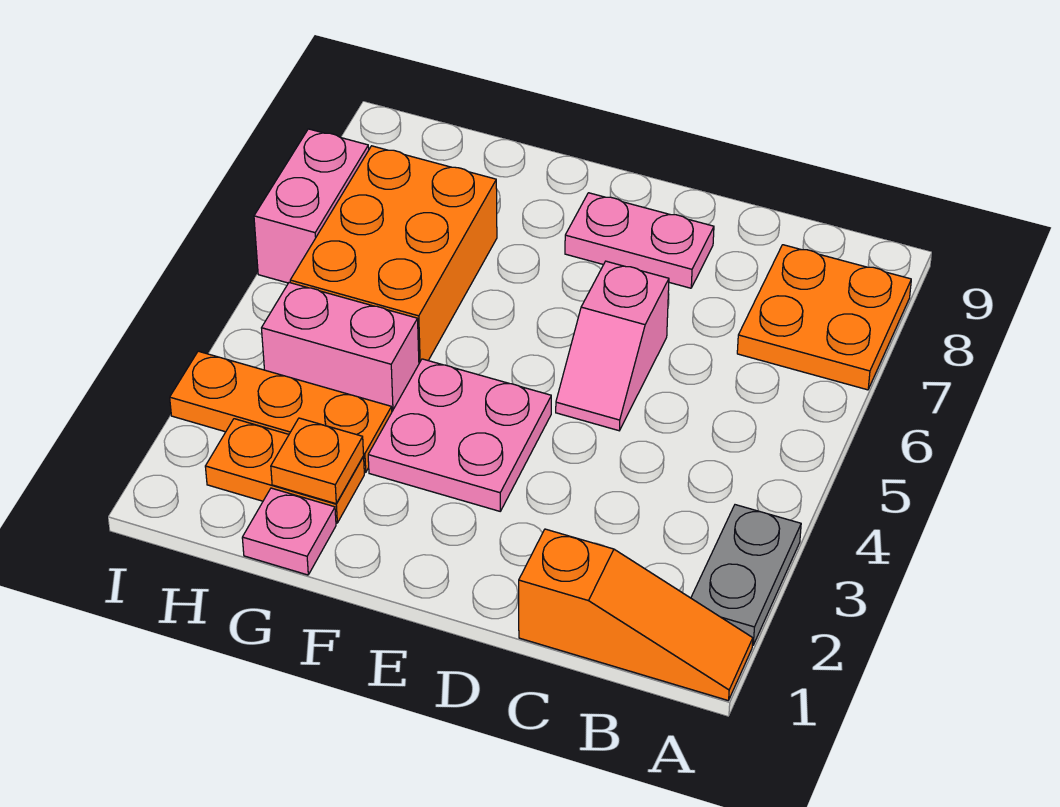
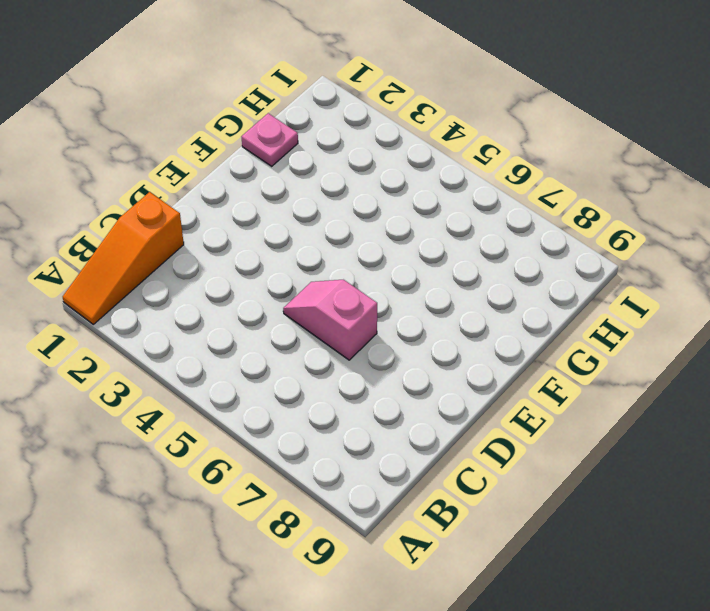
none -> grey 1x2 plate [691,505,801,645]
none -> orange 2x2 plate [737,245,911,390]
none -> pink 1x2 plate [565,193,714,288]

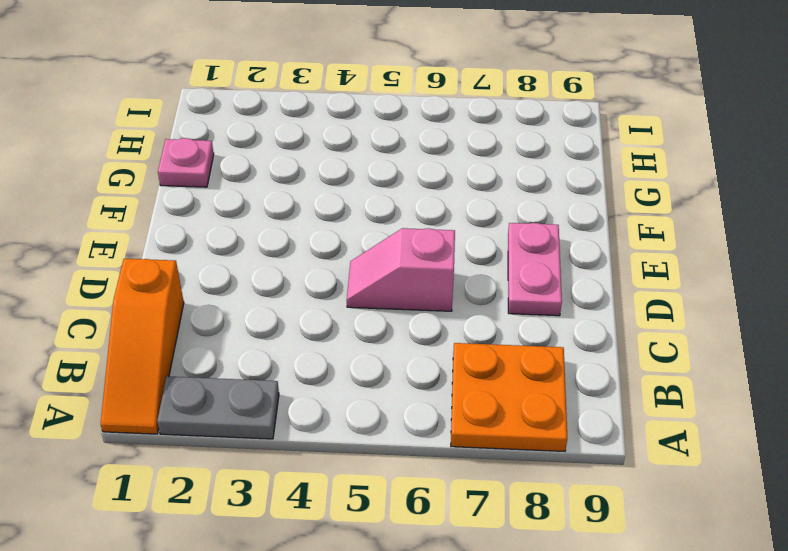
none -> pink 2x2 plate [368,359,551,511]
none -> orange 1x2 plate [205,419,364,523]
none -> orange 1x3 plate [170,351,392,472]

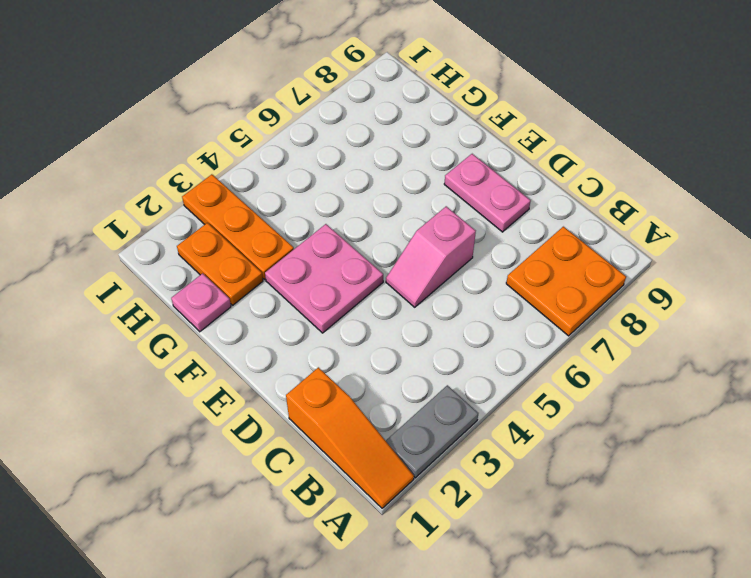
none -> pink 1x2 brick [262,283,419,411]
none -> orange 2x3 brick [290,146,497,363]
none -> pink 1x2 brick [254,129,369,283]

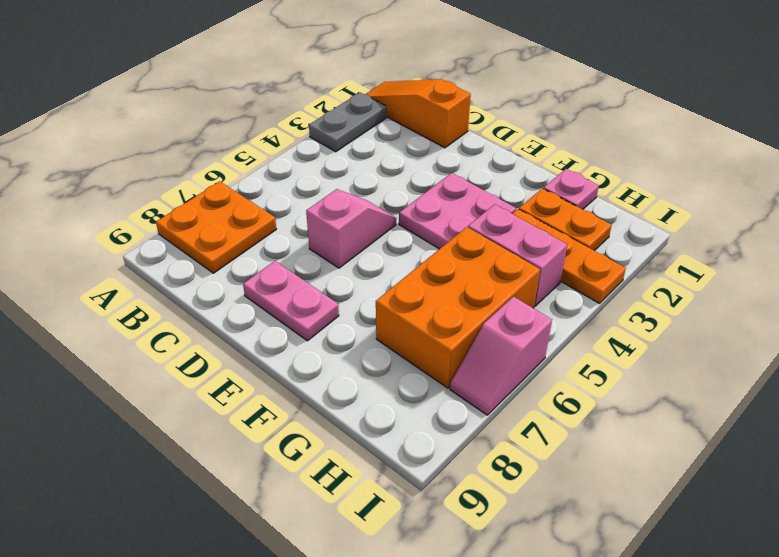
pink 1x2 slope [450,297,552,415] -> pink 1x2 brick [254,129,369,283]
none -> orange 1x1 plate [271,418,364,504]

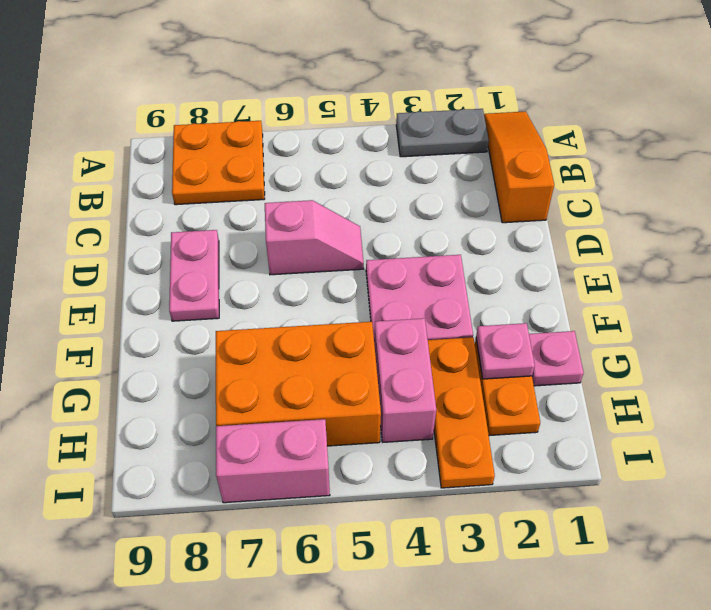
pink 1x1 plate [476,323,535,379] -> orange 1x1 plate [271,418,364,504]

